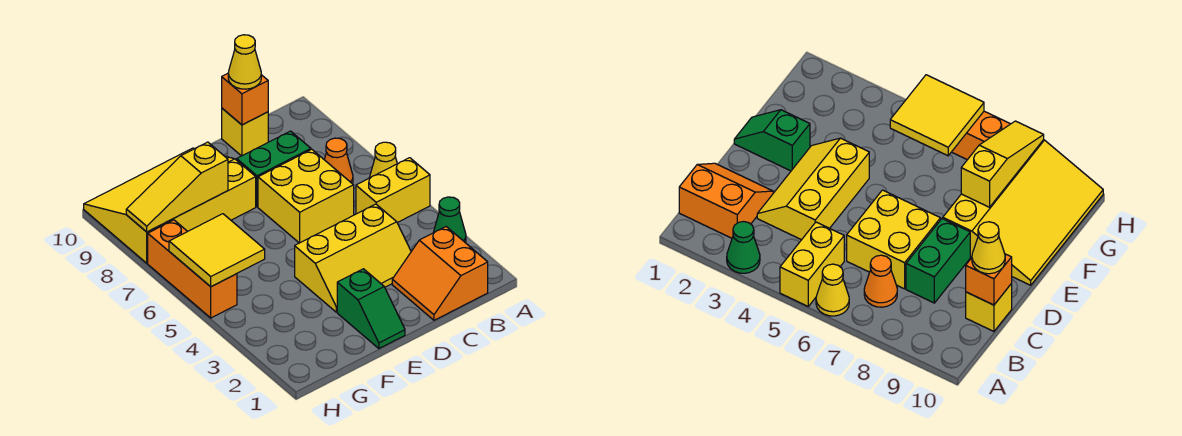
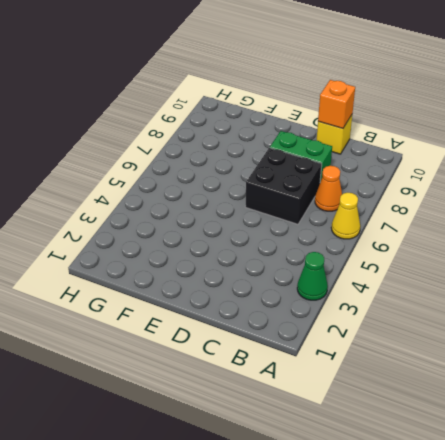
black 2x2 brick [245,148,322,224] -> yellow 2x2 brick [258,149,354,243]
none -> yellow 1x2 brick [356,158,430,223]
none -> orange 2x2 slope [392,227,488,320]
none -> yellow 2x3 slope [295,204,411,312]

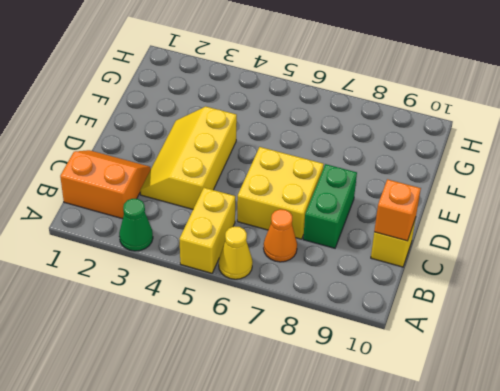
none -> green 1x2 slope [337,269,405,349]
none -> yellow 3x4 slope [84,148,256,263]
none -> orange 1x3 brick [148,220,237,318]

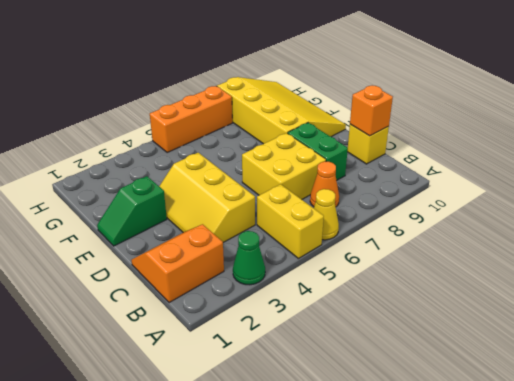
none -> yellow 1x3 slope [126,142,228,232]
none -> yellow 2x2 tile [169,214,265,287]
none -> yellow 1x1 cone [228,35,261,89]

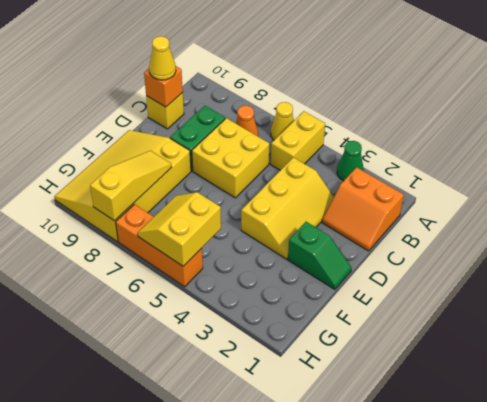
yellow 1x3 slope [90,151,172,221] -> yellow 1x3 slope turned to [126,142,228,232]
yellow 2x2 slope [138,192,221,266] -> yellow 2x2 tile [169,214,265,287]

